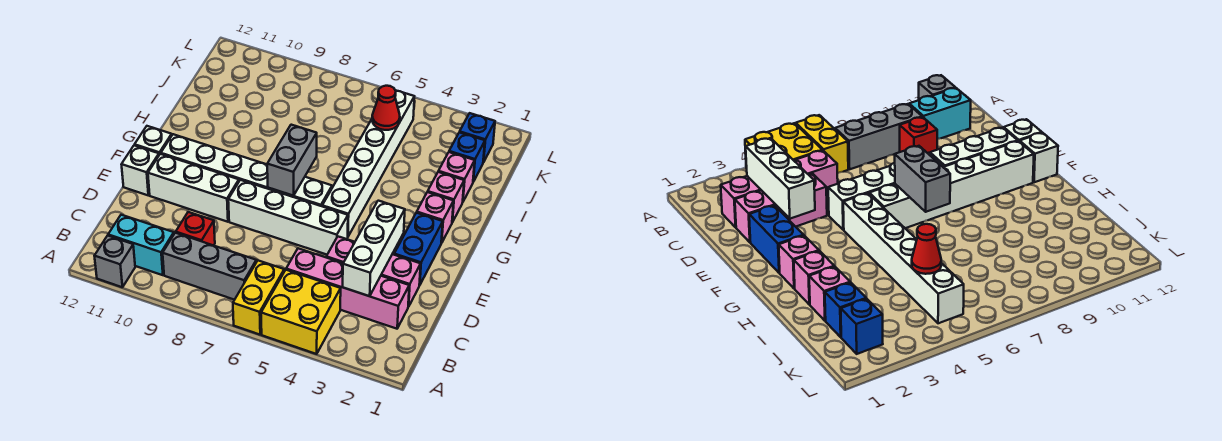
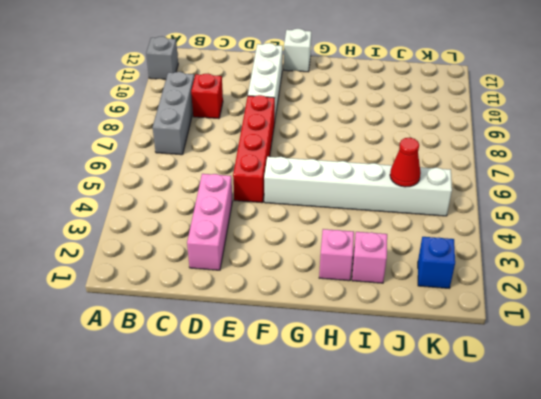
red 1x4 brick [233,95,275,203] -> white 1x4 brick [228,180,348,255]
none -> yellow 2x2 brick [261,270,341,354]
none -> yellow 1x2 brick [233,261,284,335]
none -> cyan 1x2 brick [108,215,174,275]

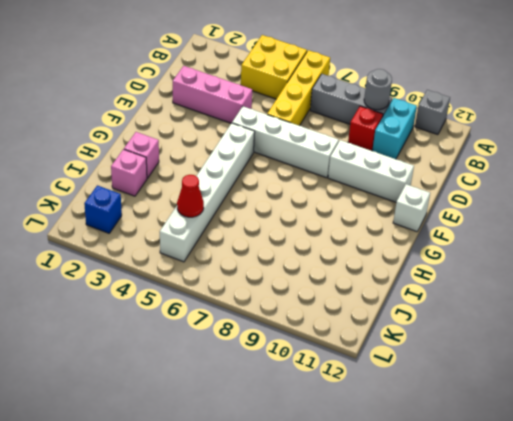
yellow 1x4 brick [267,50,330,126] -> yellow 1x2 brick [233,261,284,335]
grey 1x1 round brick [364,69,392,110] -> none
cyan 1x2 brick [372,98,417,159] -> cyan 1x2 brick turned to [108,215,174,275]
none -> pink 1x4 brick [286,248,409,329]
none -> blue 1x2 brick [394,213,443,285]
none -> white 1x1 brick [121,145,159,195]

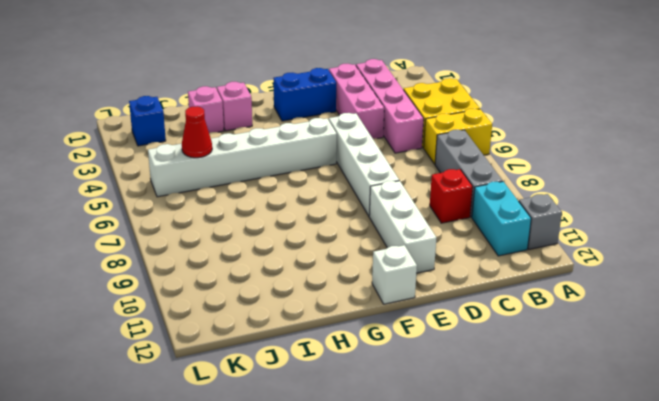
none -> white 1x1 brick [121,145,159,195]
none -> white 1x6 brick [161,134,332,206]
none -> pink 1x1 brick [417,192,454,243]

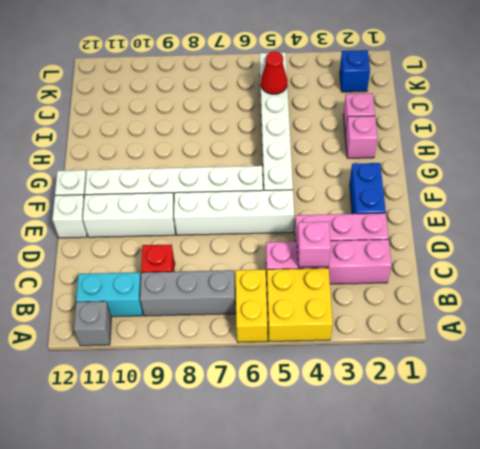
pink 1x1 brick [297,221,331,267] -> pink 1x1 brick moved to [417,192,454,243]
none -> blue 1x1 brick [449,132,485,182]
none -> white 1x3 brick [343,201,405,296]
none -> grey 1x2 brick [267,125,317,196]

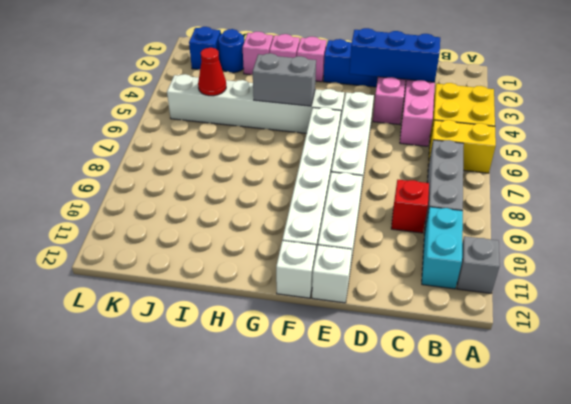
blue 1x3 brick [349,28,440,82] -> white 1x3 brick [343,201,405,296]
grey 1x2 brick [253,53,316,106] -> grey 1x2 brick moved to [267,125,317,196]
blue 1x1 round brick [218,29,244,73] -> blue 1x1 brick [449,132,485,182]

